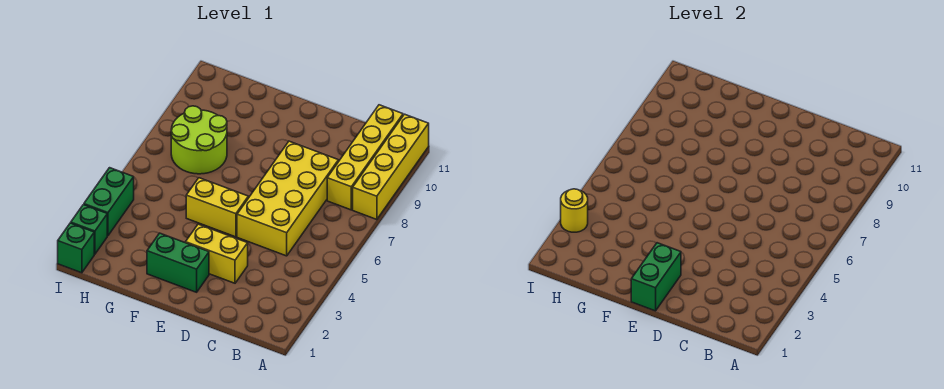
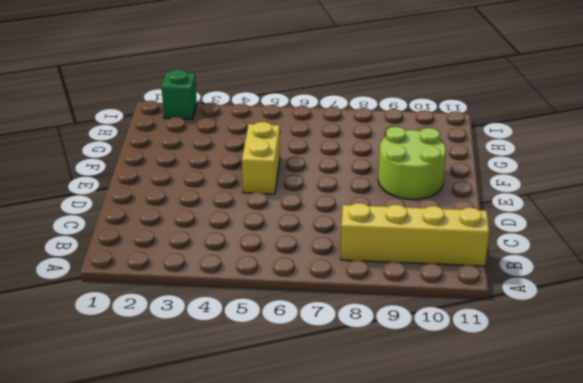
lime 2x2 round brick [378,127,446,200] -> lime 2x2 round brick moved to [171,106,227,174]
none -> yellow 1x4 brick [353,114,429,220]
none -> yellow 2x4 brick [237,141,338,256]
none -> yellow 1x2 brick [186,224,248,283]

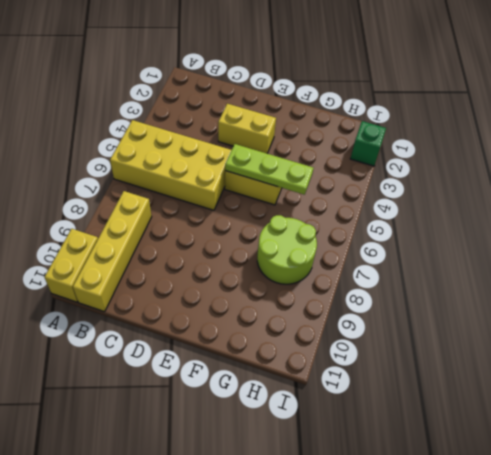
yellow 2x4 brick [110,120,231,210] -> yellow 2x4 brick turned to [237,141,338,256]
yellow 1x2 brick [45,229,98,302] -> yellow 1x4 brick [353,114,429,220]
lime 1x3 plate [225,144,313,195] -> none
none -> green 1x2 brick [147,233,209,292]
none -> green 1x1 brick [58,223,94,273]
none -> green 1x2 brick [84,168,134,236]

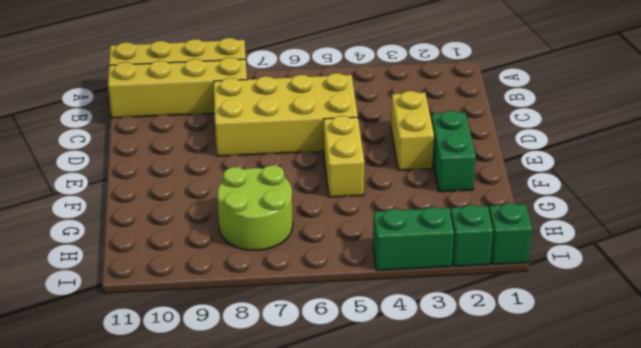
none -> green 1x2 brick [631,243,681,311]
none -> yellow 1x1 round brick [561,189,588,232]

